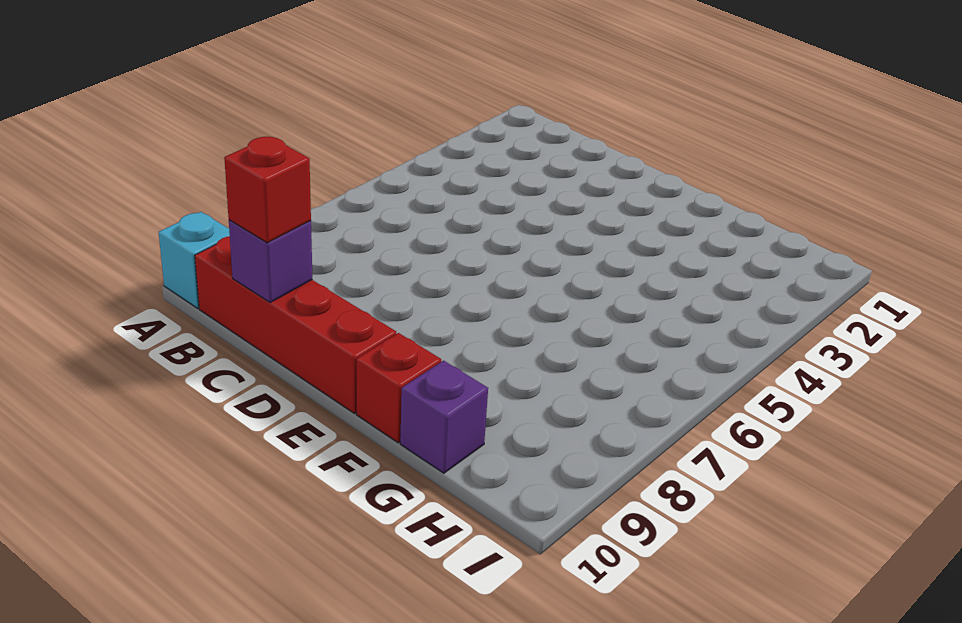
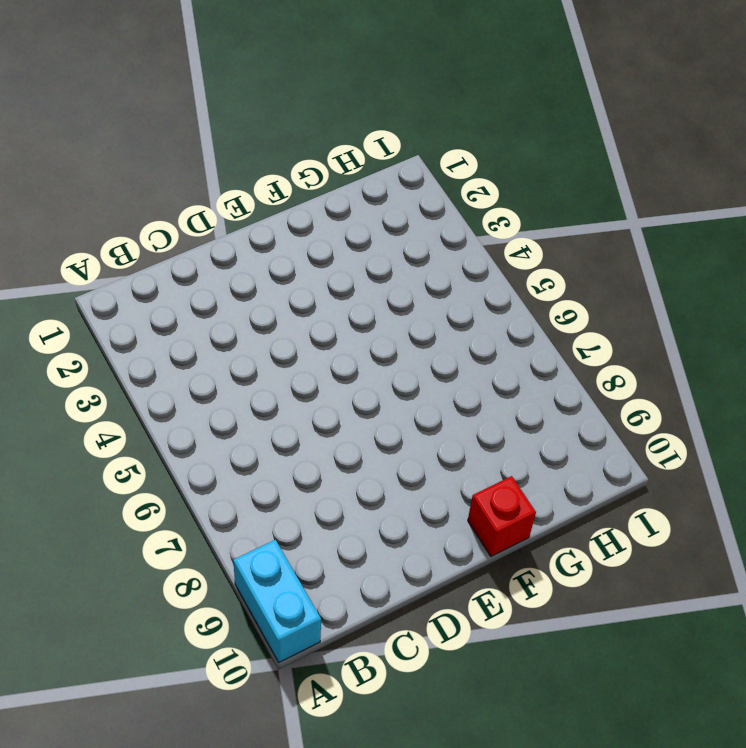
cyan 1x2 brick [233,540,321,662] -> cyan 1x1 brick [159,212,230,308]
none -> red 1x4 brick [195,236,396,413]
none -> purple 1x1 brick [400,361,488,473]

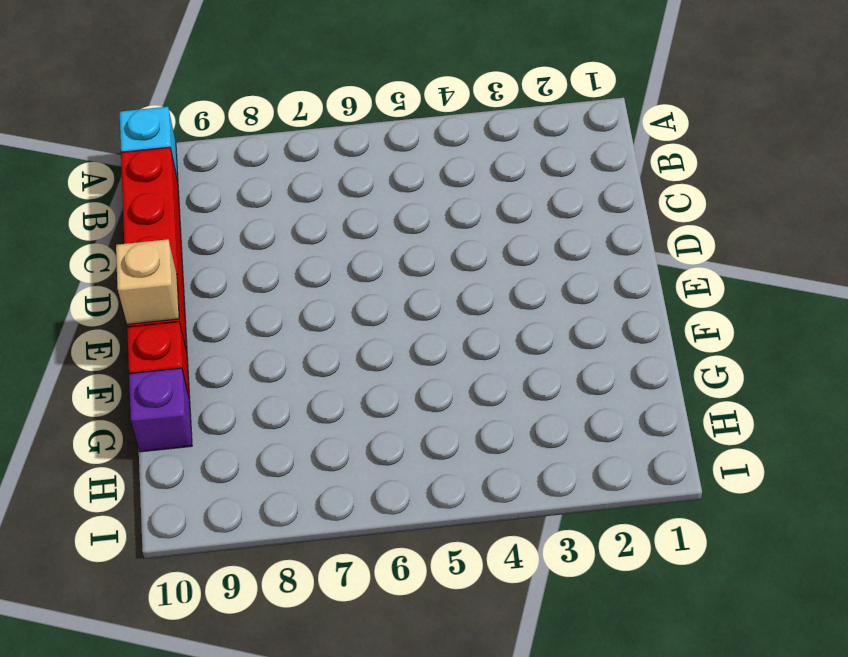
tan 1x1 brick [116,239,179,325] -> none
none -> purple 1x1 brick [229,220,312,303]
none -> red 1x1 brick [224,137,311,243]

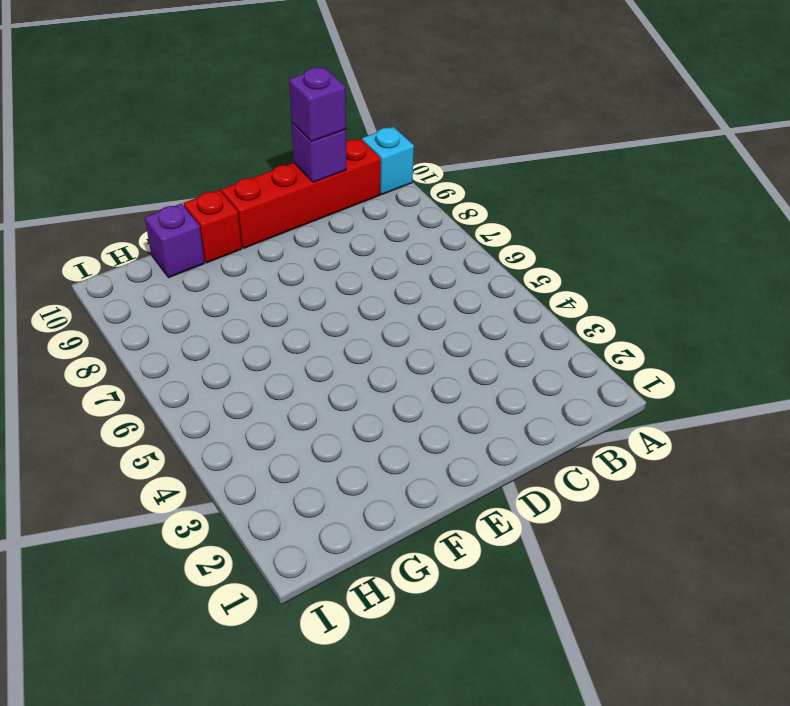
purple 1x1 brick [289,67,346,141] -> red 1x1 brick [224,137,311,243]

